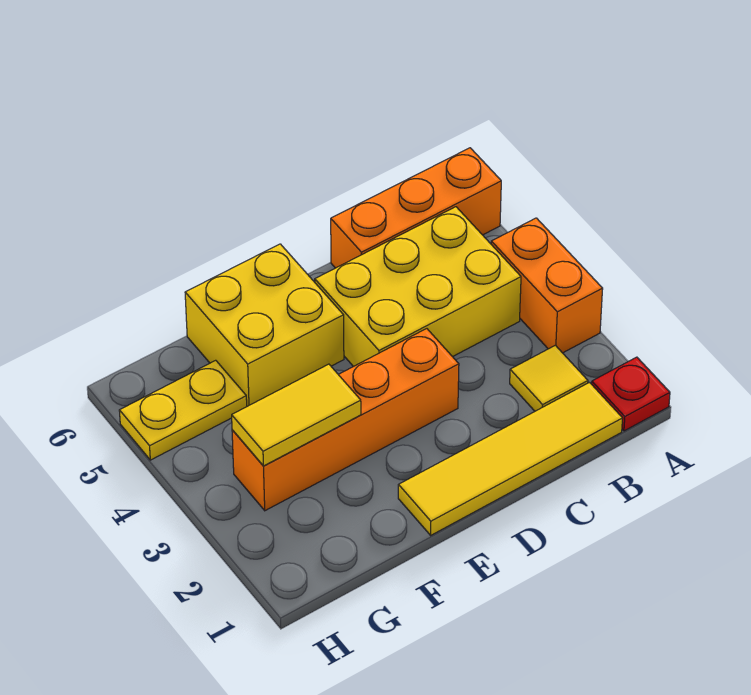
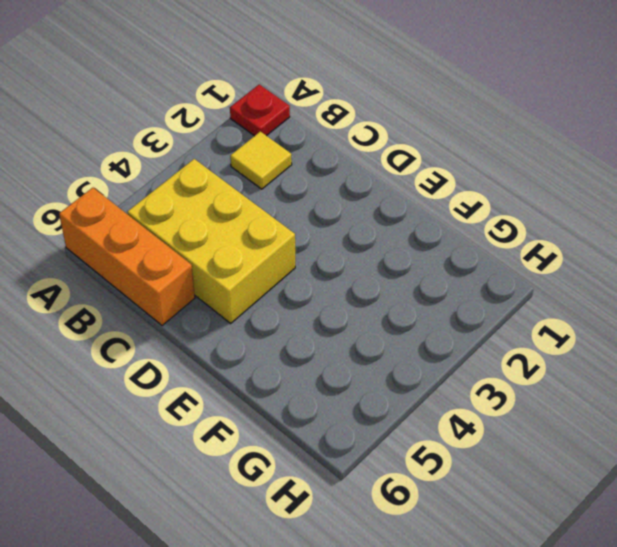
none -> orange 1x2 brick [491,218,603,353]
none -> yellow 1x4 tile [398,382,623,535]

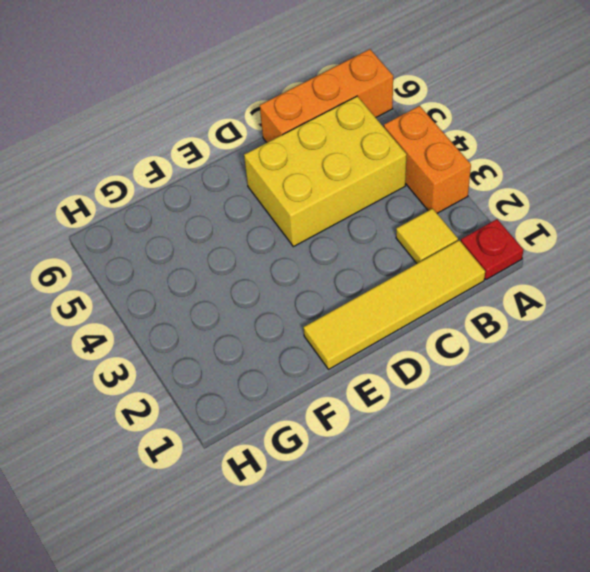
none -> orange 1x4 brick [232,329,459,511]
none -> yellow 2x2 brick [185,244,344,406]

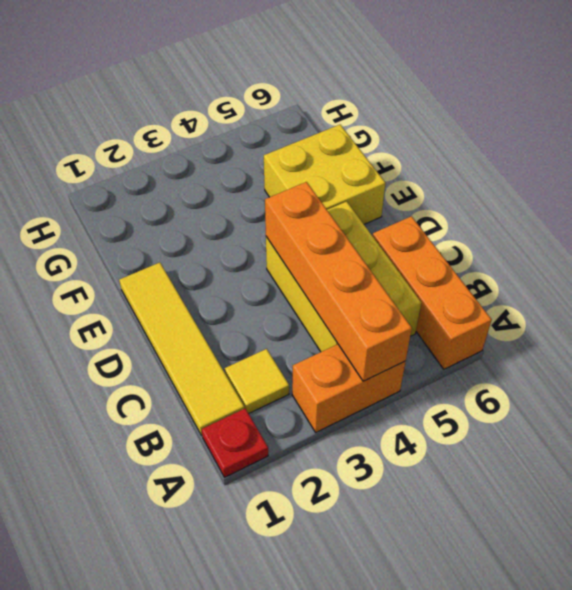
orange 1x4 brick [265,182,412,381] -> orange 1x4 brick moved to [232,329,459,511]
none -> yellow 1x2 plate [119,360,247,460]
none -> yellow 1x2 tile [232,364,361,466]

